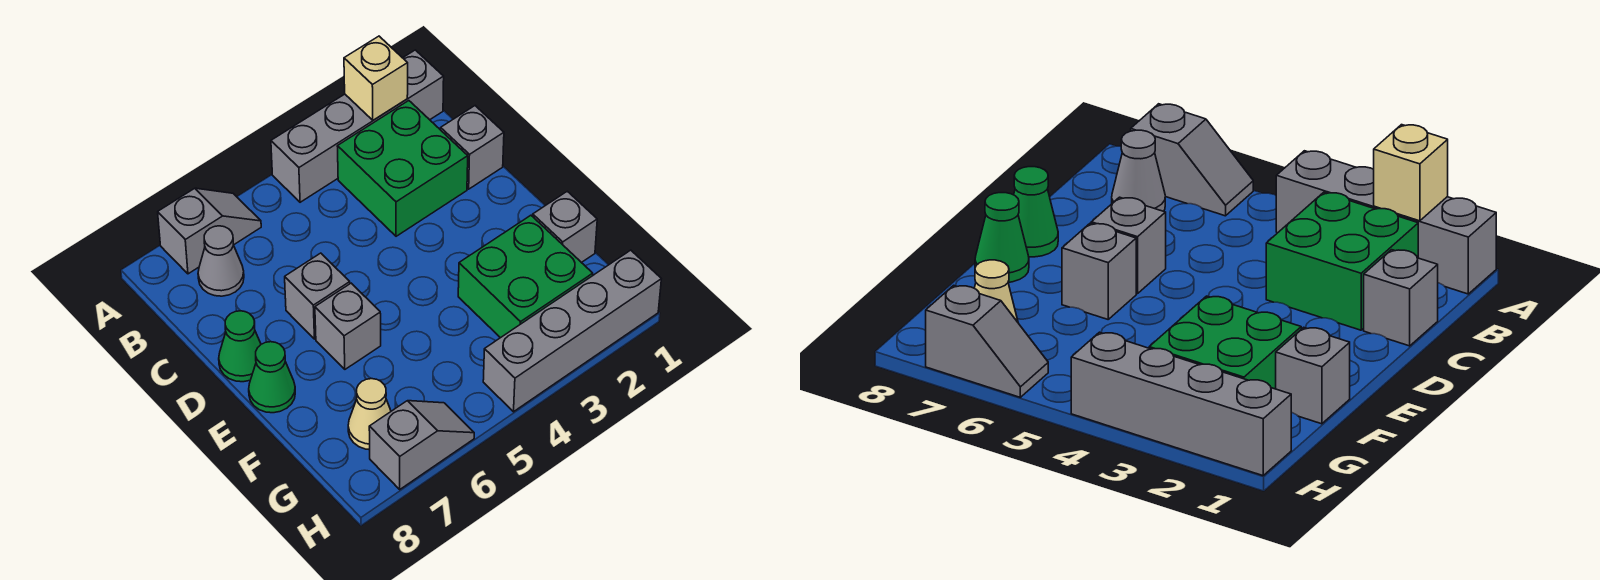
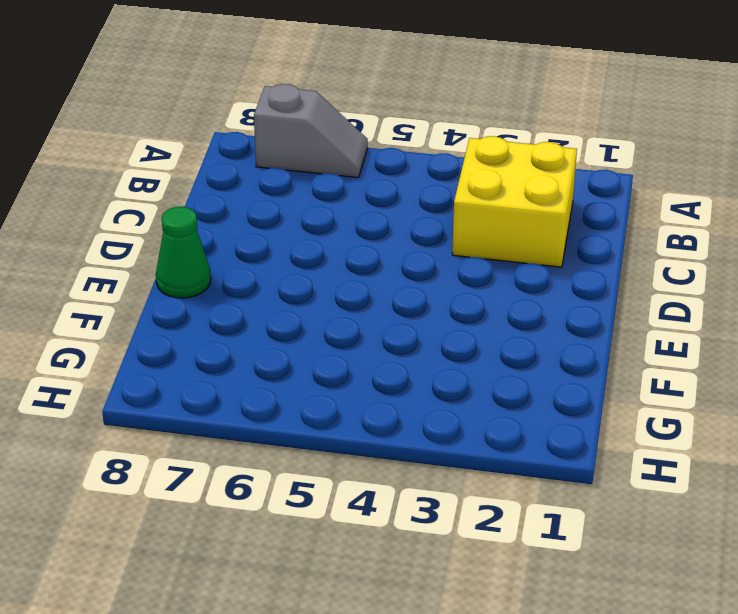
yellow 2x2 brick [452,136,577,267] -> green 2x2 brick [337,101,468,236]
none -> grey 1x4 brick [271,50,444,202]
none -> grey 1x1 cone [198,226,244,296]
none -> grey 1x1 brick [441,106,504,189]

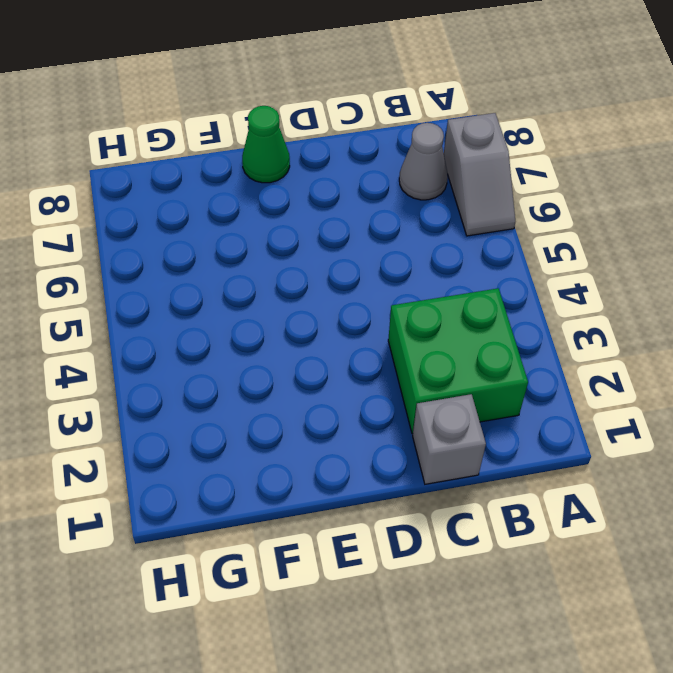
none -> grey 1x4 brick [271,50,444,202]
none -> grey 1x1 brick [285,253,350,339]
none -> green 1x1 cone [219,311,261,382]

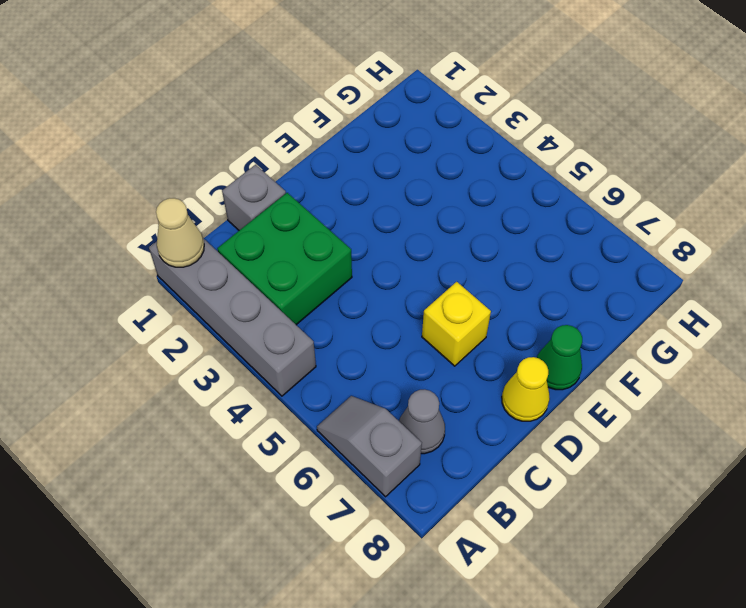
tan 1x1 cone [156,198,204,267] -> tan 1x1 cone moved to [348,379,391,450]
yellow 1x1 brick [422,282,491,366] -> grey 1x1 brick [285,253,350,339]
yellow 1x1 cone [502,357,550,421] -> green 1x1 cone [219,311,261,382]
none -> grey 1x1 brick [315,283,381,369]
none -> grey 1x1 brick [533,191,597,263]
none -> green 2x2 brick [458,215,593,338]

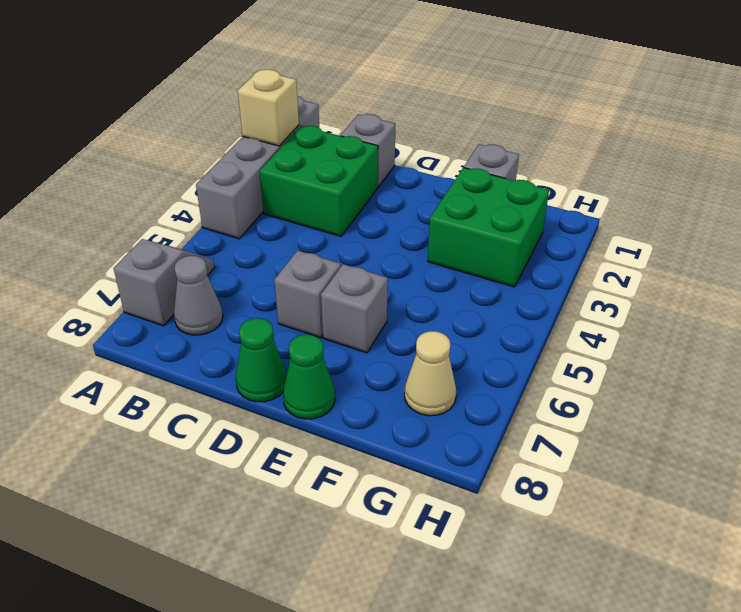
none -> grey 1x4 brick [483,250,661,412]
none -> grey 1x2 slope [369,401,474,489]

